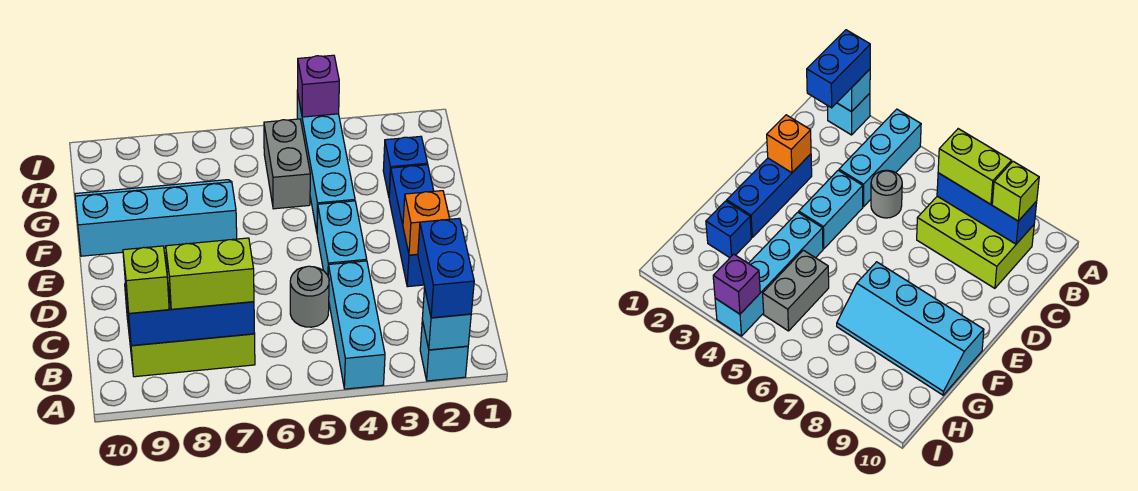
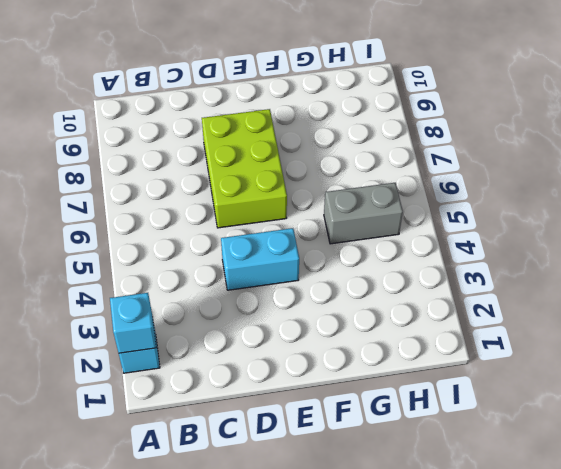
lime 2x3 brick [202,109,287,228] -> lime 2x3 brick moved to [125,284,255,377]
none -> cyan 1x3 brick [328,261,385,389]
none -> grey 1x1 round brick [290,266,329,327]
none -> blue 1x3 brick [389,165,434,287]

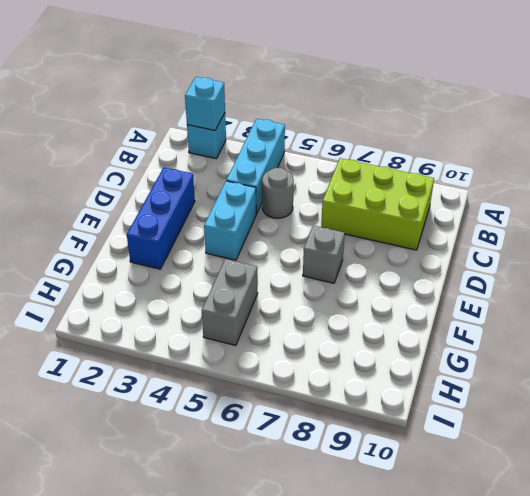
grey 1x1 brick [303,225,345,283] -> none
none -> cyan 1x4 brick [297,92,355,232]
none -> cyan 2x4 slope [75,180,237,256]
none -> blue 1x1 brick [383,136,428,196]

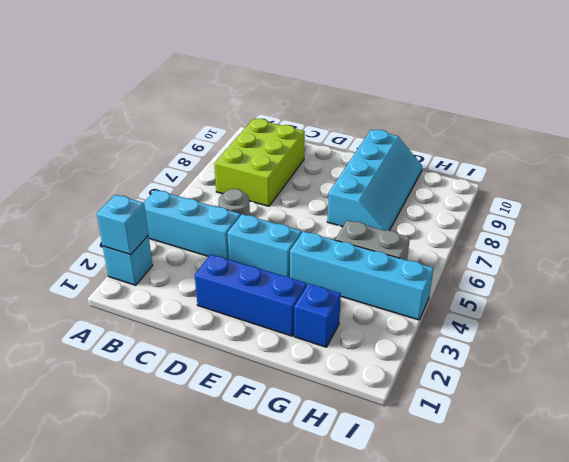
none -> blue 1x3 brick [126,287,255,346]
none -> orange 1x1 brick [403,191,450,255]
none -> purple 1x1 brick [297,55,339,117]

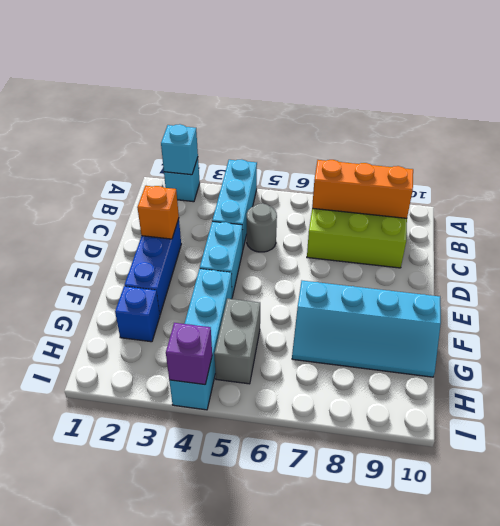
orange 1x3 brick [312,160,413,218] -> blue 1x3 brick [126,287,255,346]
none -> blue 1x2 brick [418,218,474,318]
none -> lime 1x2 brick [166,238,254,309]
none -> lime 1x1 brick [123,246,169,313]

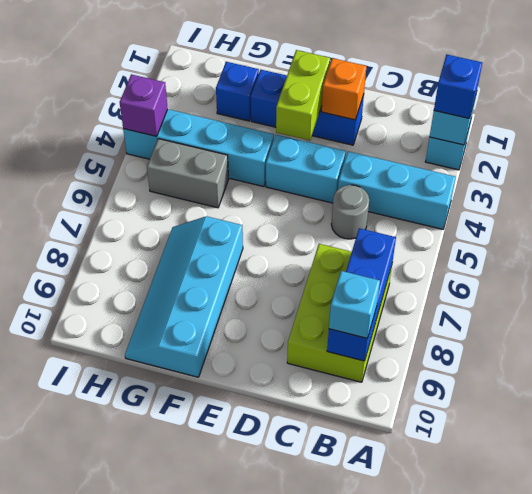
blue 1x1 brick [434,55,482,118] -> blue 1x2 brick [418,218,474,318]
cyan 1x1 brick [329,271,380,338] -> lime 1x1 brick [123,246,169,313]
lime 1x2 brick [276,50,330,141] -> lime 1x2 brick moved to [166,238,254,309]

